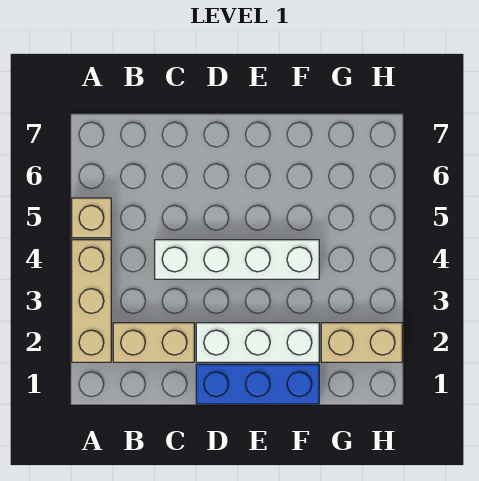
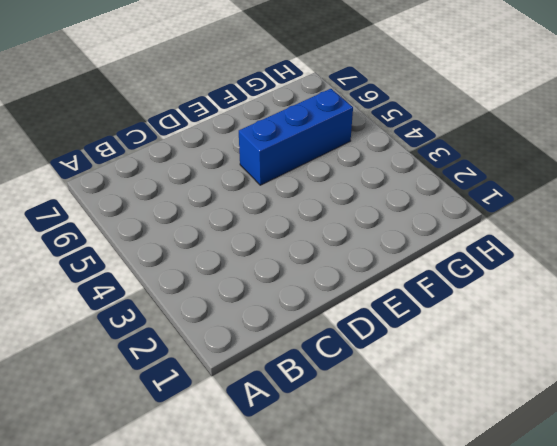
blue 1x3 brick [239,89,353,185] -> blue 1x3 brick moved to [196,364,319,404]
none -> tan 1x3 brick [72,240,111,362]
none -> tan 1x1 brick [72,198,111,238]

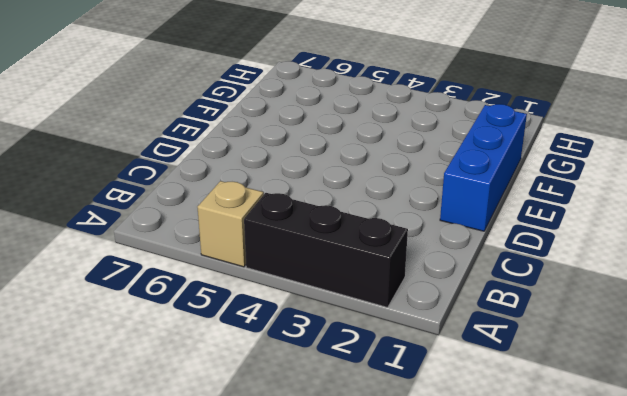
black 1x3 brick [244,193,408,307] -> tan 1x3 brick [72,240,111,362]
none -> tan 1x2 brick [113,323,194,362]
none -> white 1x4 brick [155,240,319,279]

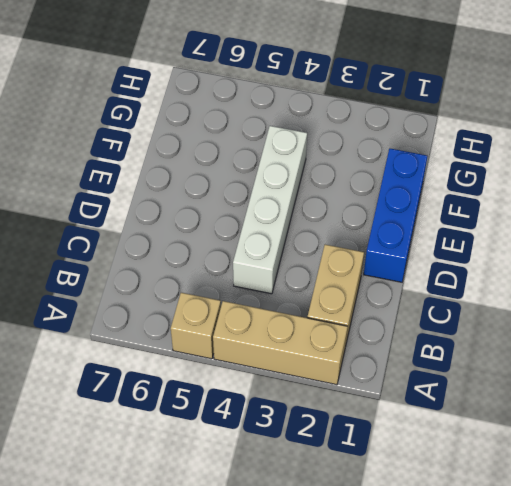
none -> white 1x3 brick [196,323,319,362]
none -> tan 1x2 brick [321,323,402,362]

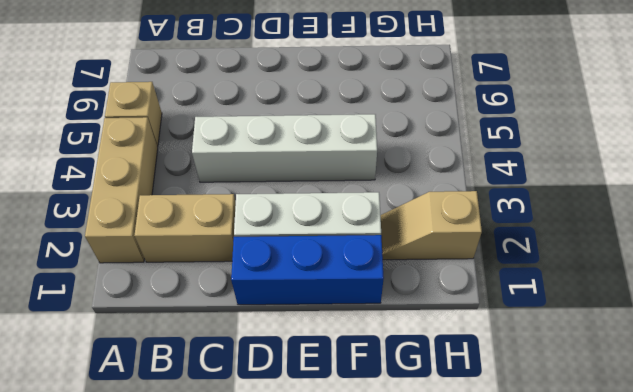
tan 1x2 slope [381,191,482,260] -> tan 1x2 brick [321,323,402,362]

